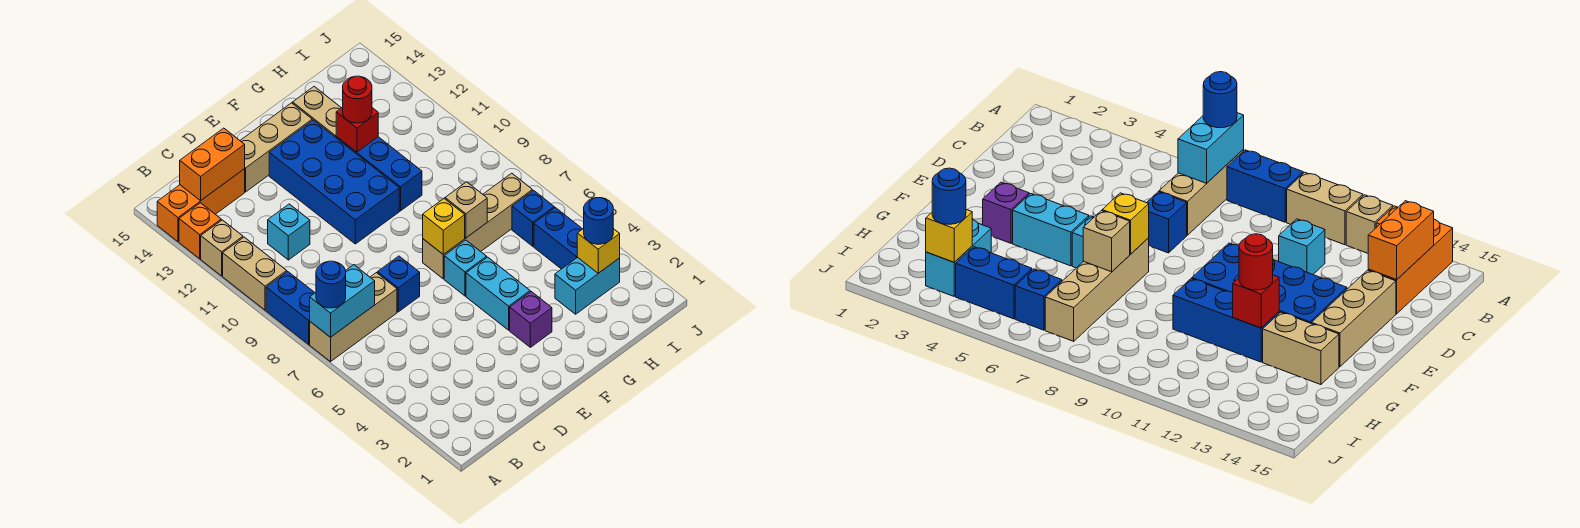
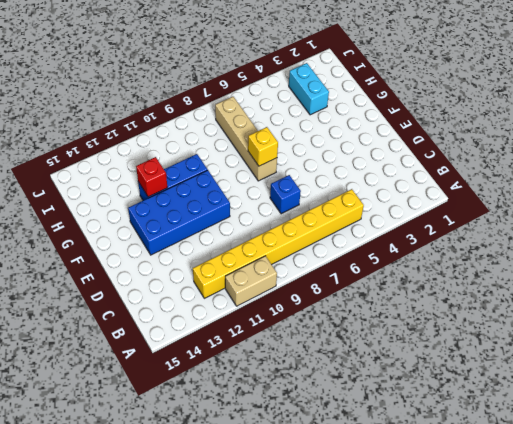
yellow 1x8 brick [193,189,364,298] -> tan 1x3 brick [310,273,397,362]
none -> blue 1x2 brick [266,271,315,344]
none -> tan 1x1 brick [201,220,243,276]
none -> orange 1x1 brick [179,203,221,259]

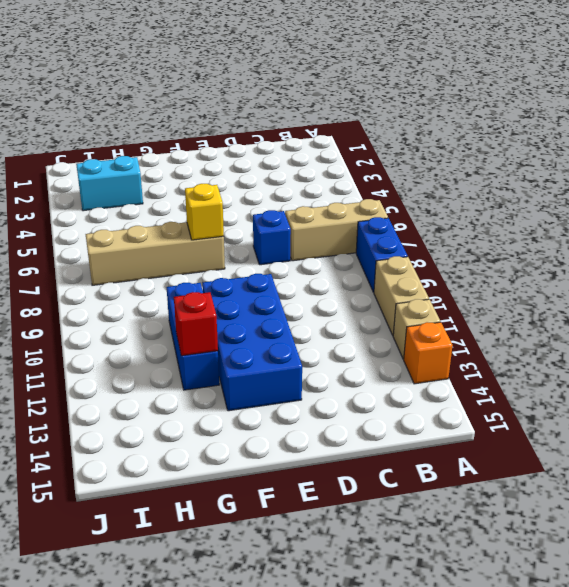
none -> orange 1x3 brick [157,169,245,241]
none -> cyan 1x1 brick [268,204,310,260]
none -> tan 1x3 brick [240,103,312,192]

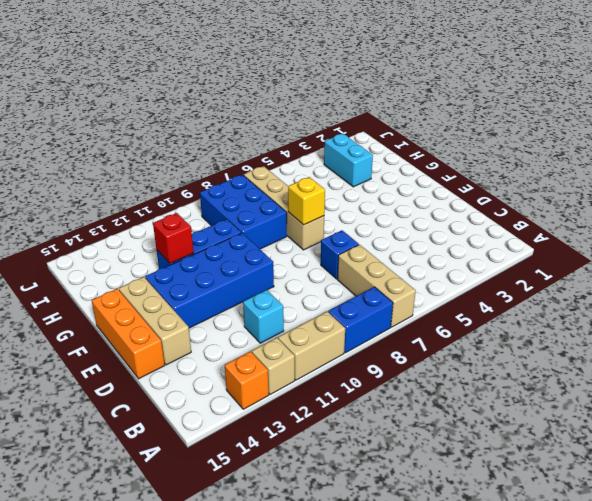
orange 1x3 brick [92,289,165,379] -> orange 1x3 brick moved to [157,169,245,241]
blue 2x3 brick [200,175,287,249] -> none
none -> purple 1x1 brick [510,292,552,347]
none -> cyan 1x2 brick [466,257,530,330]
none -> cyan 1x1 brick [444,240,487,296]

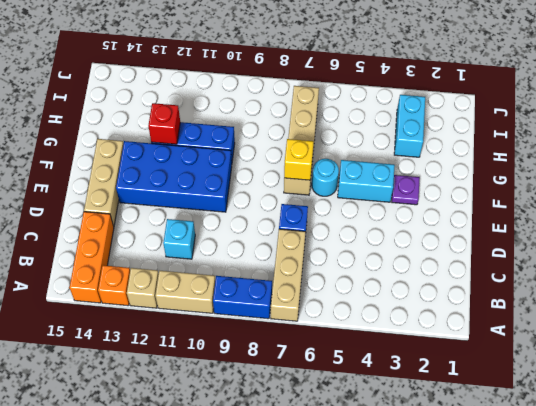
purple 1x1 plate [392,175,420,205] -> purple 1x1 brick [510,292,552,347]
cyan 1x1 round brick [312,159,339,196] -> cyan 1x1 brick [444,240,487,296]
none -> tan 1x2 brick [293,87,341,137]
none -> blue 1x2 brick [534,208,582,269]
none -> blue 1x1 brick [512,190,554,246]

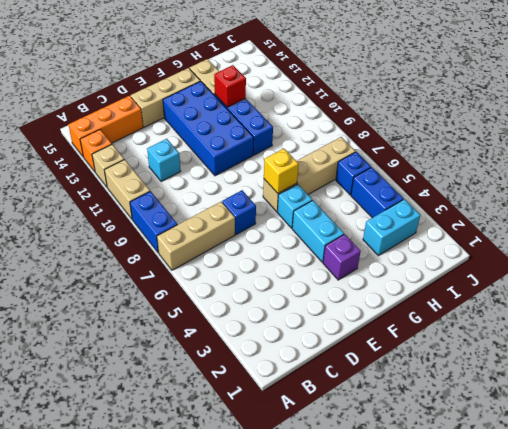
none -> cyan 1x2 brick [310,265,375,337]
none -> orange 1x2 brick [180,128,245,201]
none -> tan 1x1 brick [445,182,487,238]

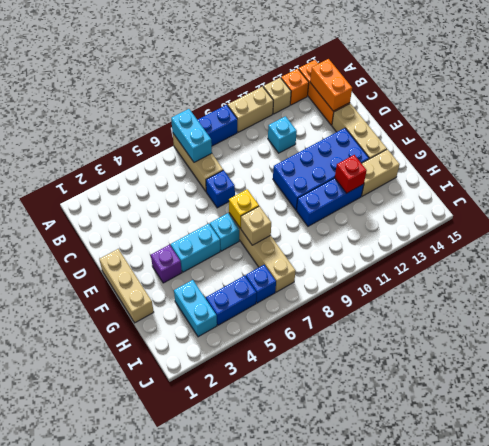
tan 1x3 brick [99,249,154,323] -> none
none -> yellow 1x1 brick [577,228,620,273]
none -> blue 1x1 round brick [316,261,346,308]
none -> red 1x1 round brick [343,76,372,123]

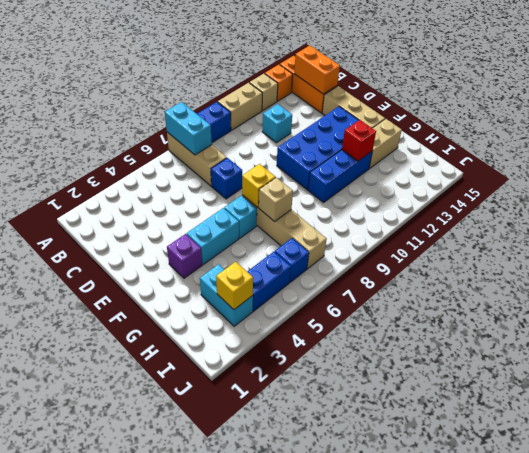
none -> blue 1x1 round brick [316,261,346,308]
none -> red 1x1 round brick [343,76,372,123]
none -> blue 1x1 round brick [584,198,613,244]

